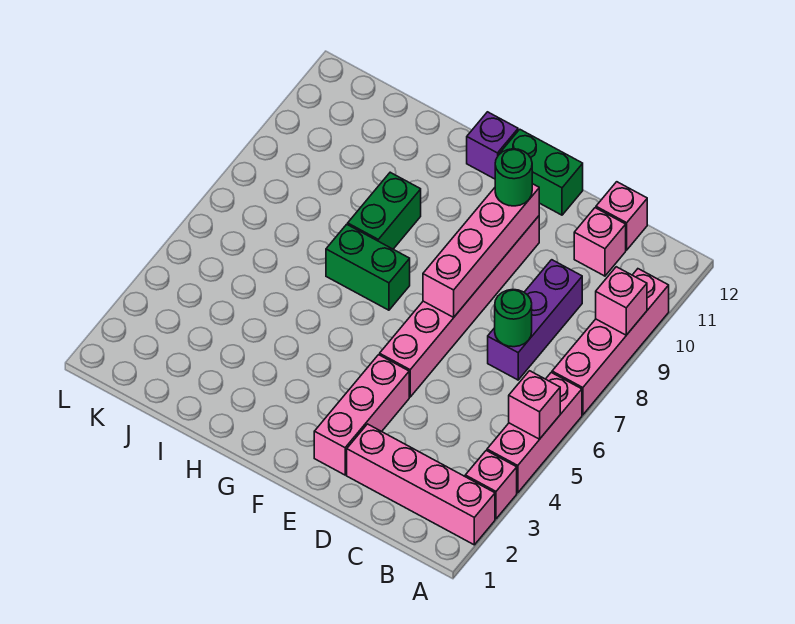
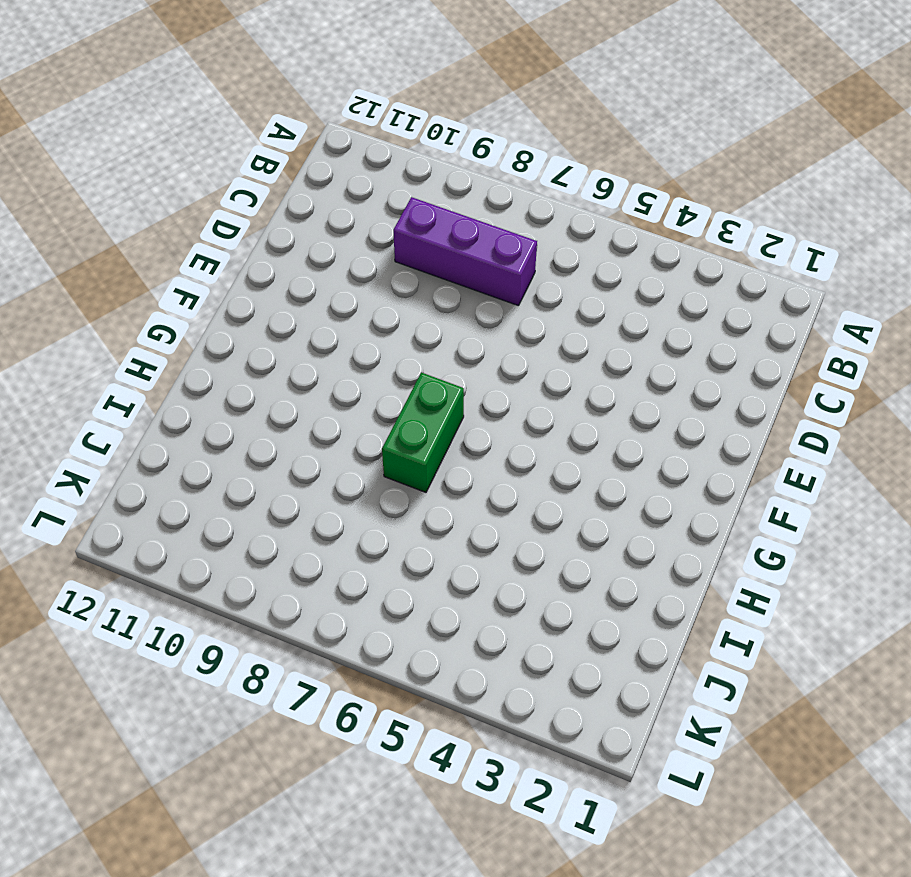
none -> pink 1x4 brick [347,424,495,545]
none -> pink 1x1 brick [465,451,517,519]
none -> pink 1x3 brick [487,373,582,493]

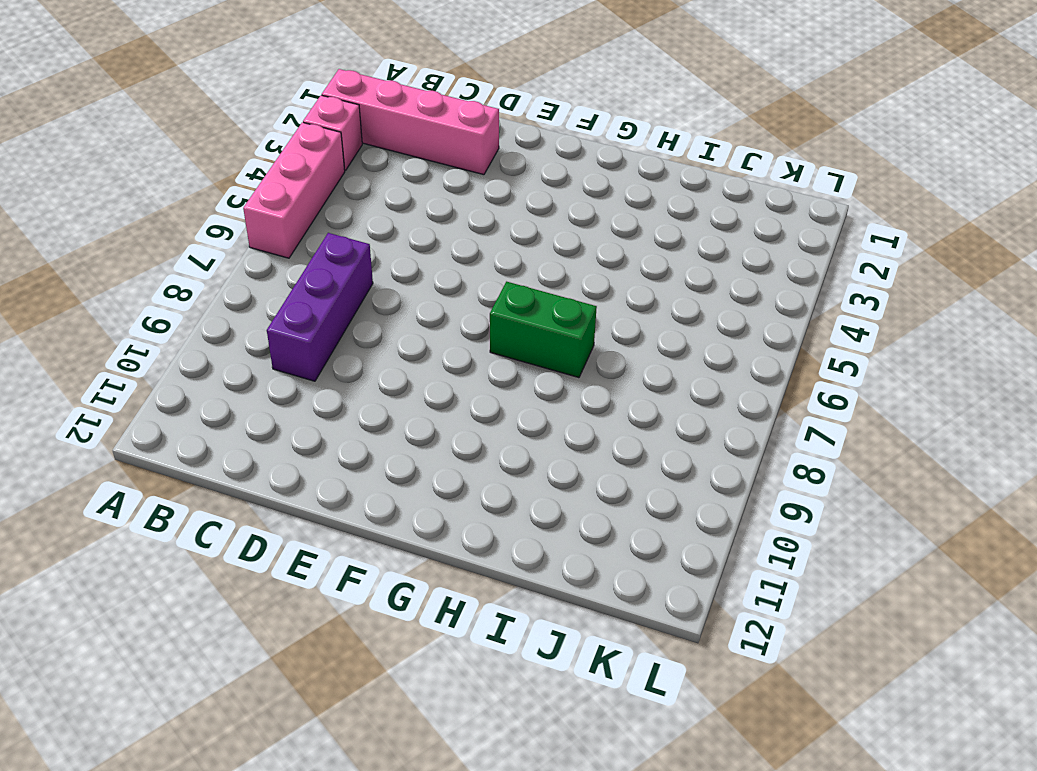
none -> pink 1x4 brick [552,269,669,415]
none -> pink 1x1 brick [574,208,626,276]
none -> pink 1x1 brick [596,182,647,250]

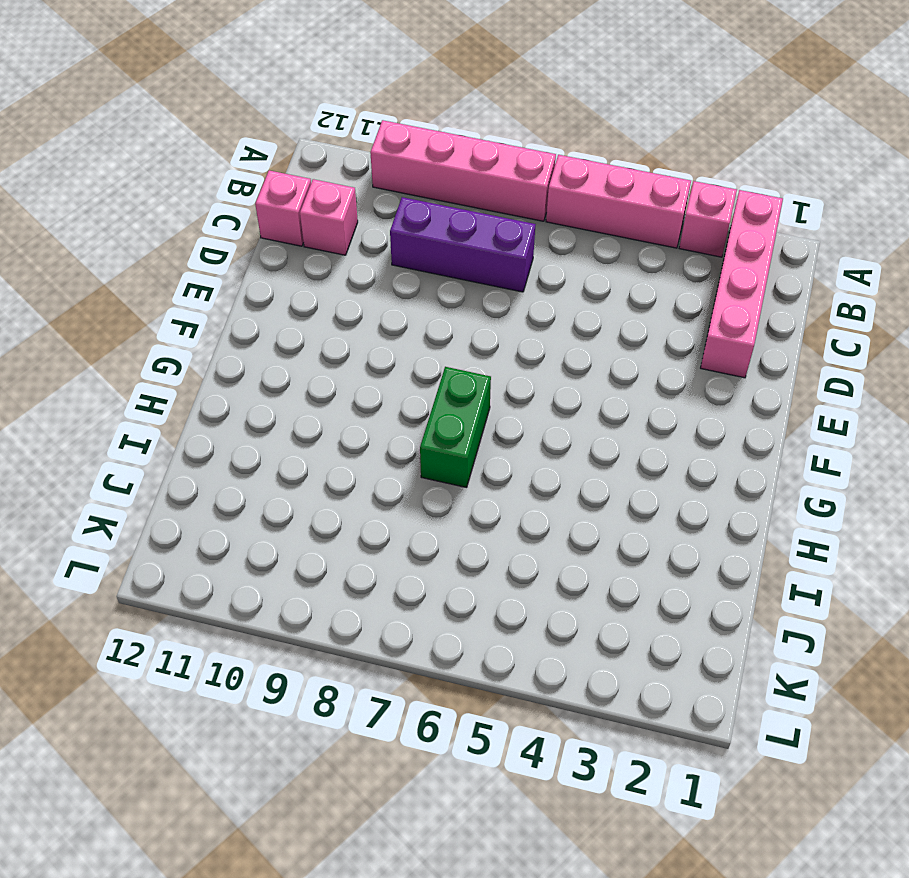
none -> pink 1x3 brick [314,355,409,475]
none -> pink 1x6 brick [380,216,539,397]
none -> green 1x2 brick [499,129,583,215]

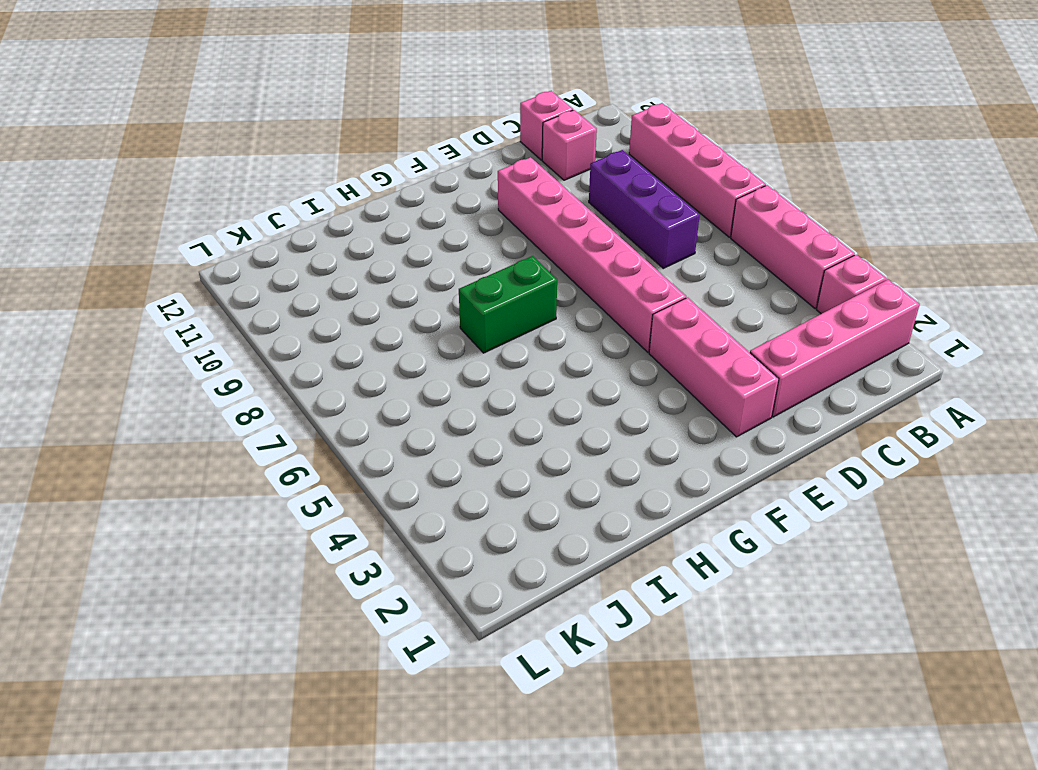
none -> green 1x2 brick [499,129,583,215]
none -> purple 1x1 brick [467,112,518,179]
none -> green 1x2 brick [348,172,421,249]

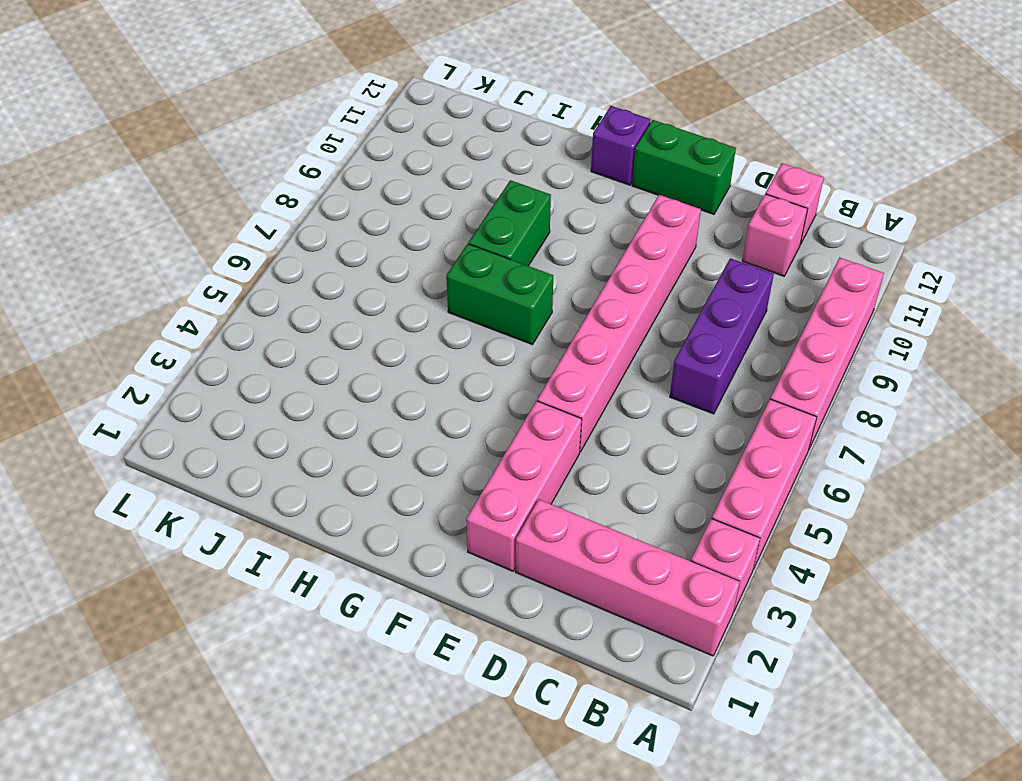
none -> pink 1x1 brick [509,371,560,439]
none -> pink 1x1 brick [596,267,647,335]
none -> green 1x1 round brick [495,289,532,347]

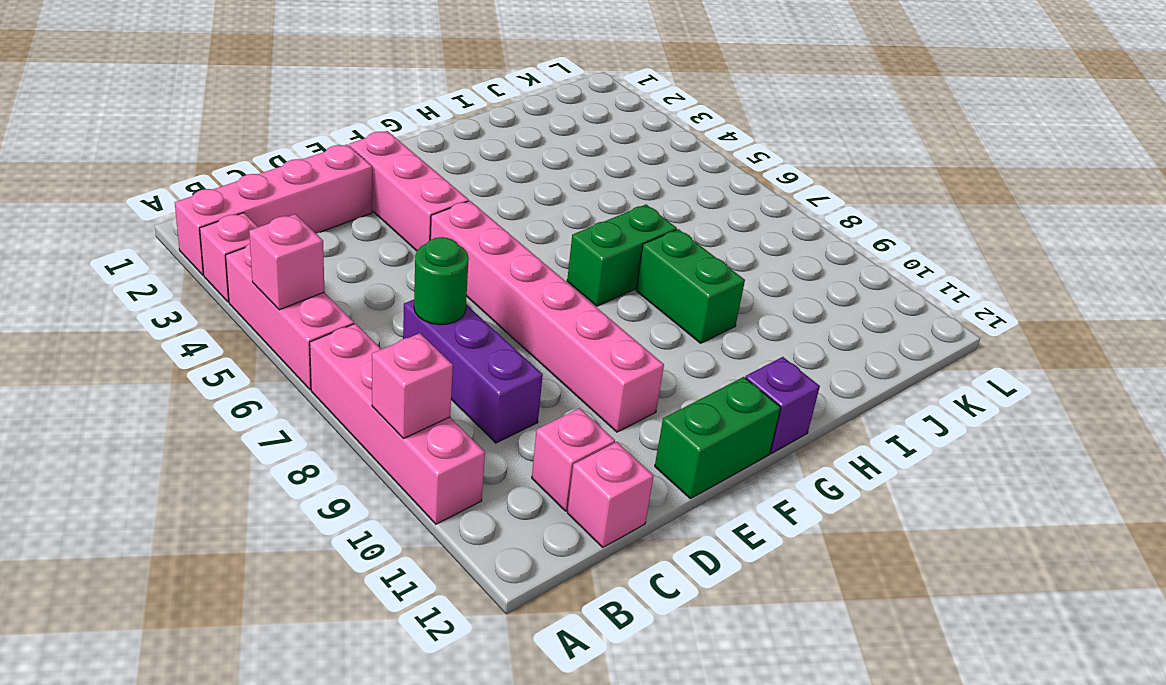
none -> pink 1x4 brick [423,184,539,317]
none -> green 1x1 round brick [495,149,532,206]

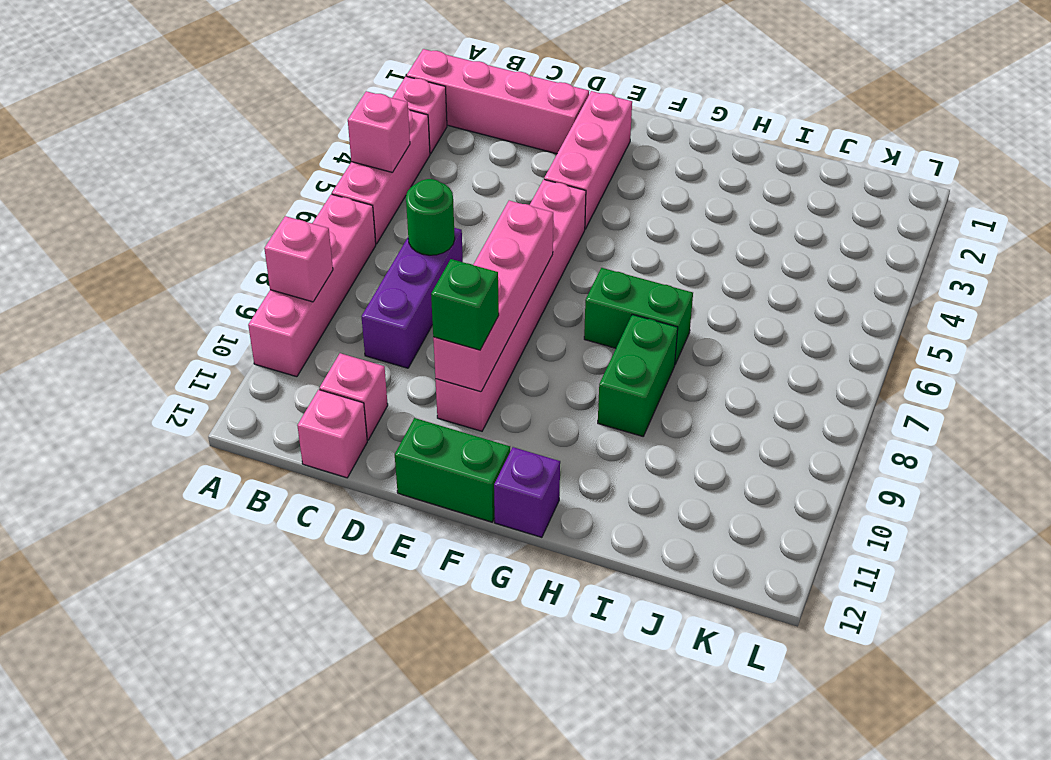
green 1x1 brick [431,259,499,350] -> green 1x1 round brick [495,149,532,206]

